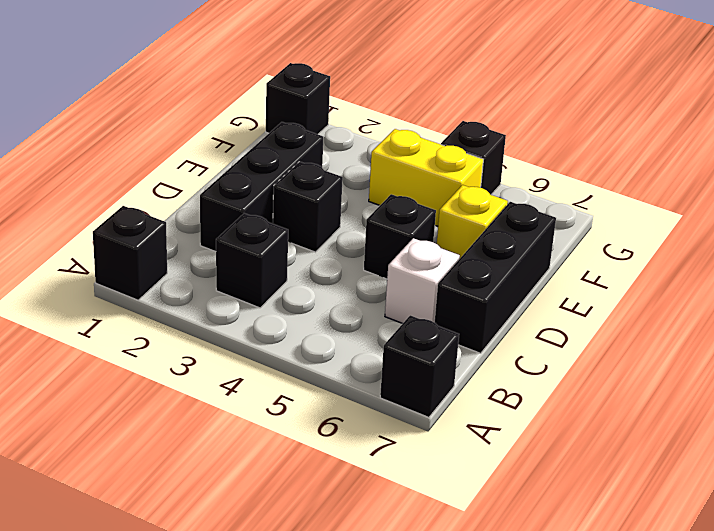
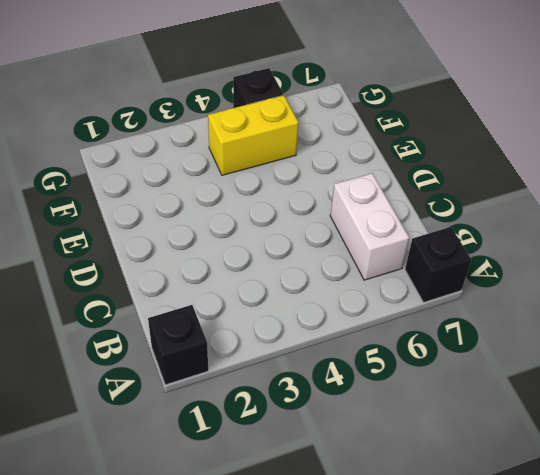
white 1x2 brick [330,173,409,280] -> white 1x1 brick [385,238,460,324]
none -> black 1x1 brick [216,213,288,308]
none -> black 1x3 brick [200,122,323,252]
none -> black 1x3 brick [435,202,556,353]

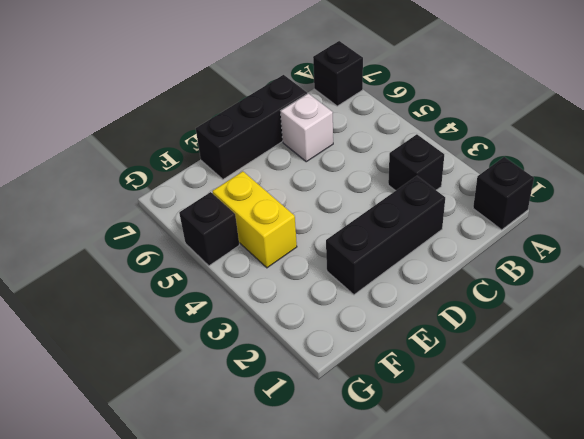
none -> black 1x1 brick [273,162,343,252]
none -> black 1x1 brick [364,194,436,279]
none -> yellow 1x1 brick [437,185,508,259]

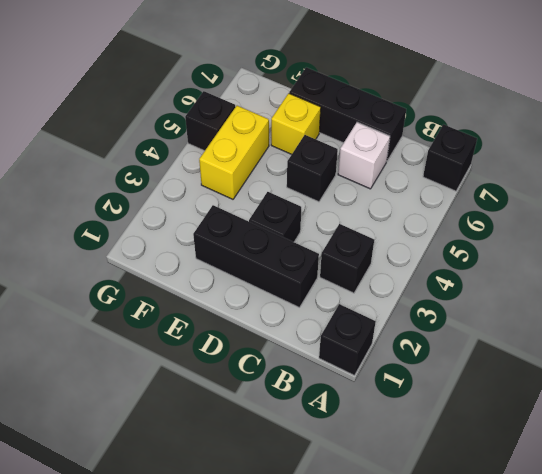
none -> black 1x1 brick [266,63,330,134]

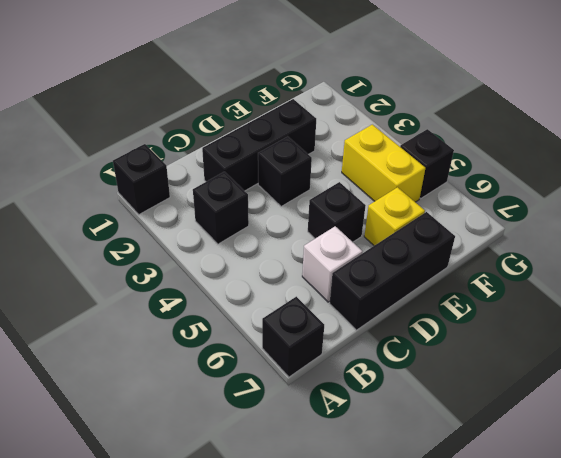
none -> black 1x1 brick [266,63,330,134]

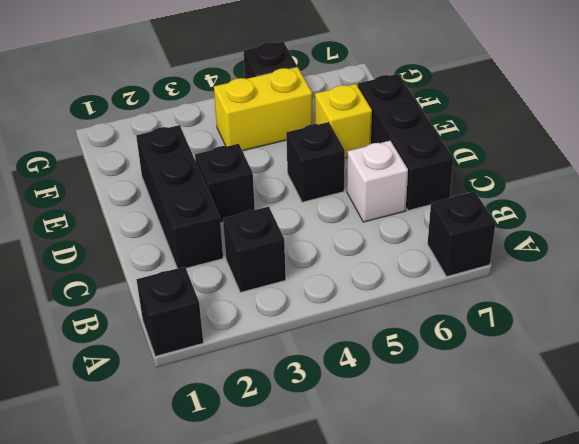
none -> black 1x1 brick [266,63,330,134]

